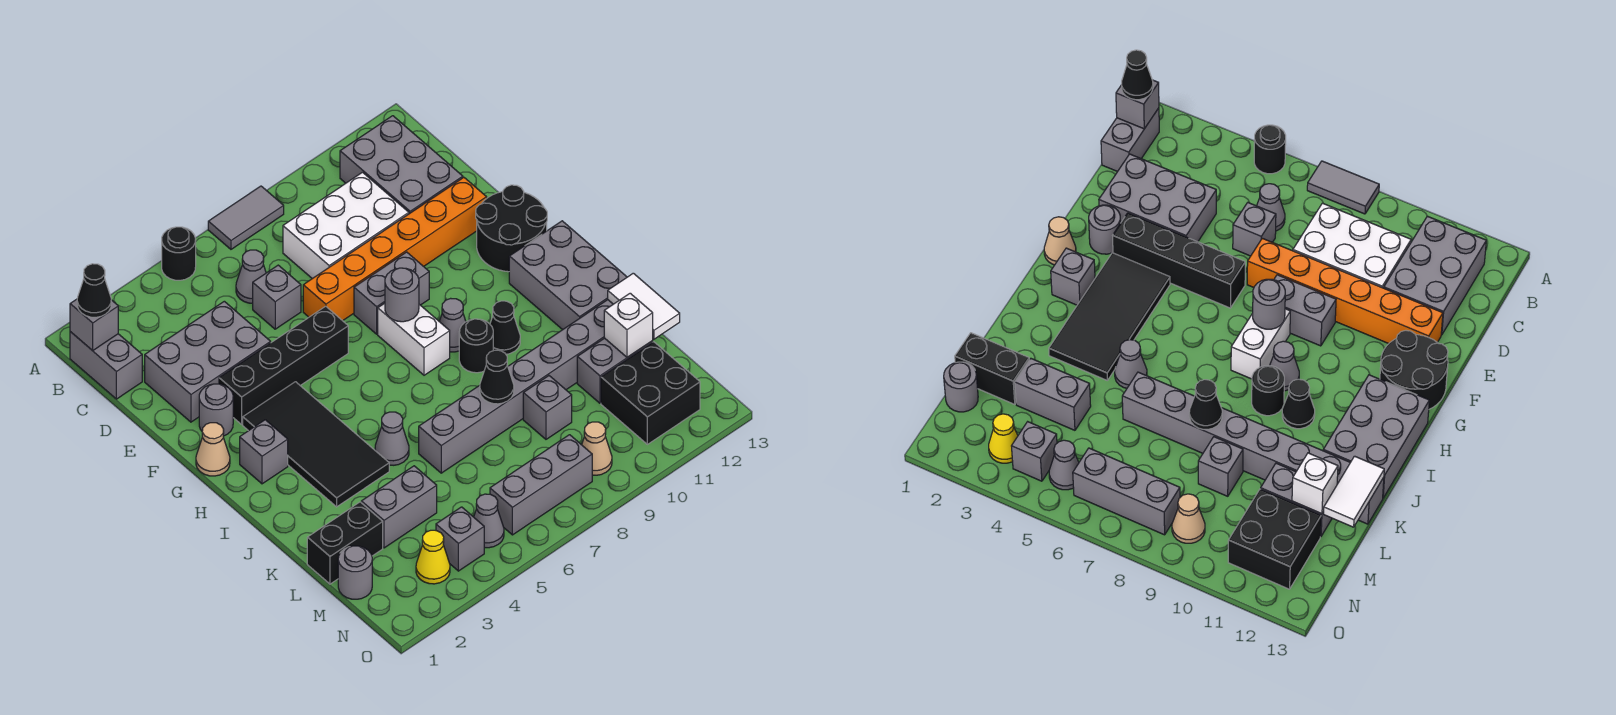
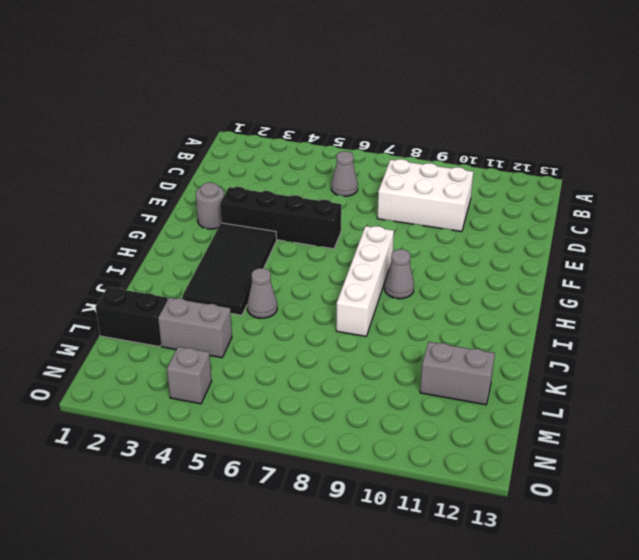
white 1x4 brick [336,226,394,336] -> white 1x2 brick [378,303,450,375]
none -> black 1x1 round brick [162,227,196,280]
none -> grey 1x2 tile [208,186,284,249]
none -> grey 1x2 brick [70,332,142,399]
none -> grey 2x3 brick [340,116,463,214]

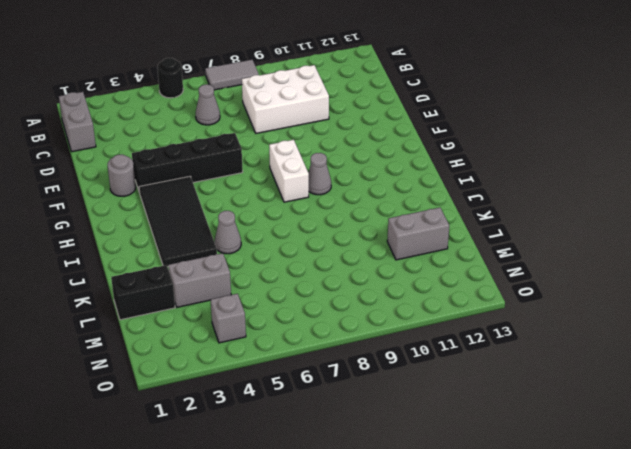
none -> grey 2x3 brick [340,116,463,214]
none -> grey 2x3 brick [145,301,271,422]
none -> grey 1x1 brick [253,265,301,329]
none -> orange 1x6 brick [303,177,487,321]

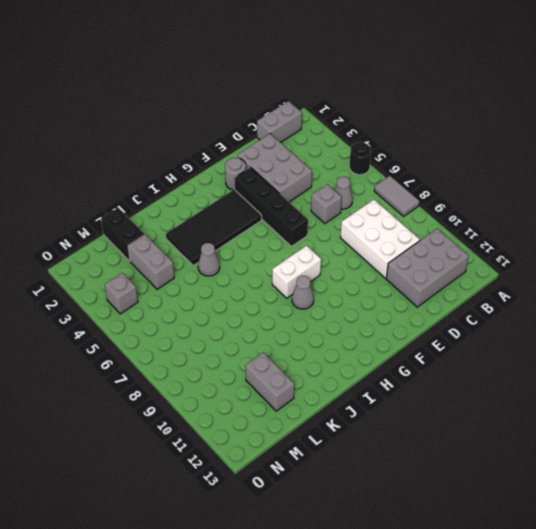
none -> orange 1x6 brick [303,177,487,321]
none -> grey 1x2 brick [354,252,429,334]
none -> black 2x2 round brick [476,185,547,272]
none -> tan 1x1 cone [196,423,230,476]

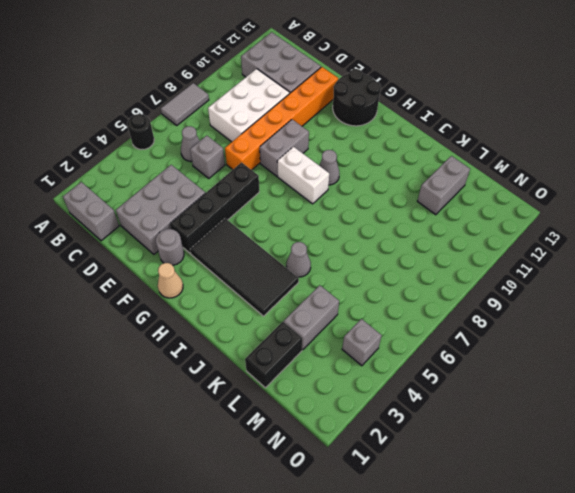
none -> grey 1x1 brick [240,420,288,484]
none -> grey 2x3 brick [509,221,627,330]
none -> black 1x1 round brick [459,319,493,373]
none -> black 1x1 cone [490,301,520,354]

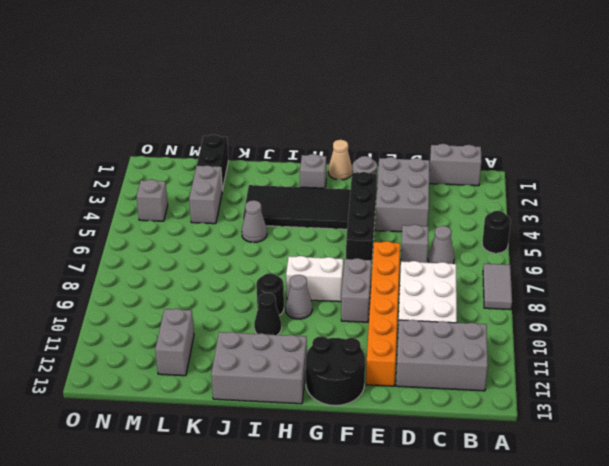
none -> grey 1x8 brick [419,300,613,473]
none -> grey 1x1 brick [523,376,572,439]
none -> grey 1x1 round brick [338,546,372,599]
none -> black 2x2 brick [601,342,700,444]

